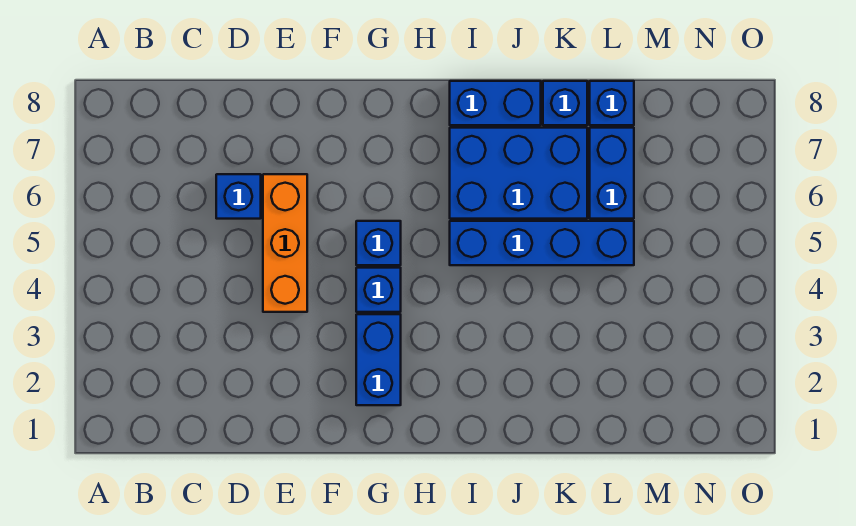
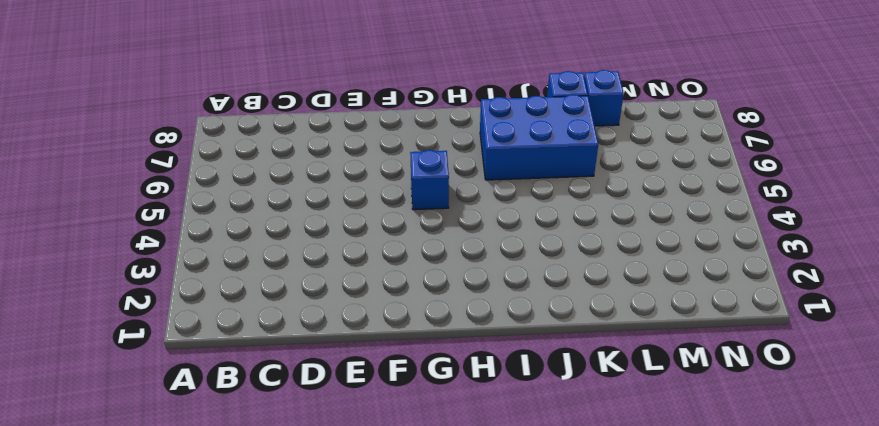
none -> blue 1x1 brick [216,174,261,219]
none -> orange 1x3 brick [263,174,307,312]

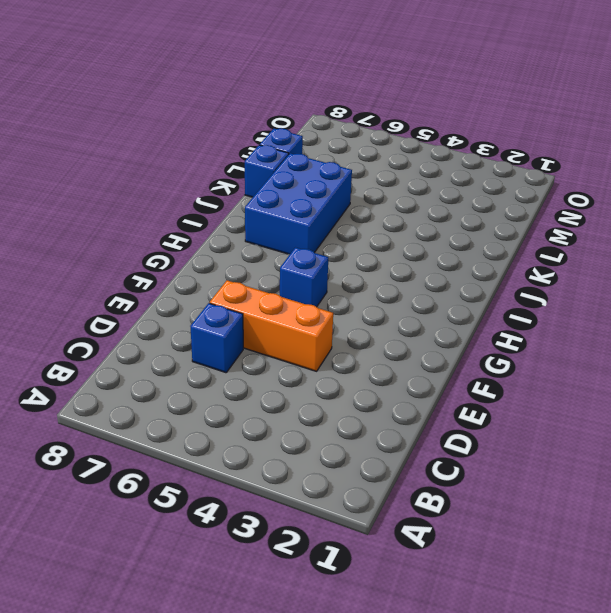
none -> blue 1x2 brick [356,314,401,405]
none -> blue 1x1 brick [356,268,401,312]

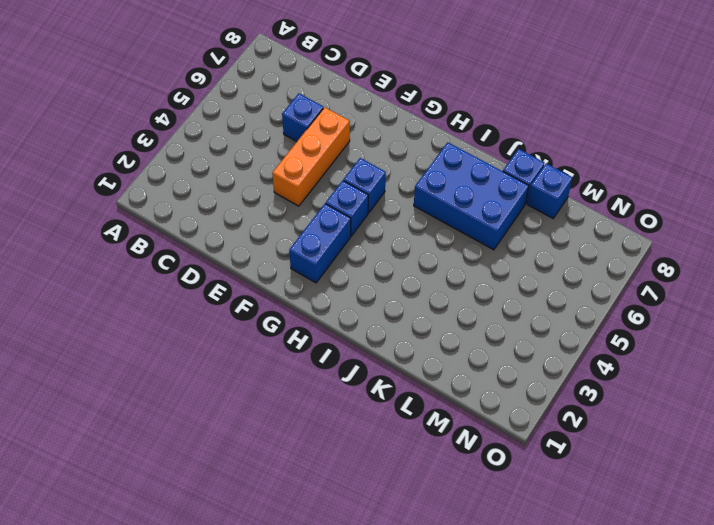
none -> blue 1x4 brick [450,221,634,265]
none -> blue 1x2 brick [450,81,541,125]

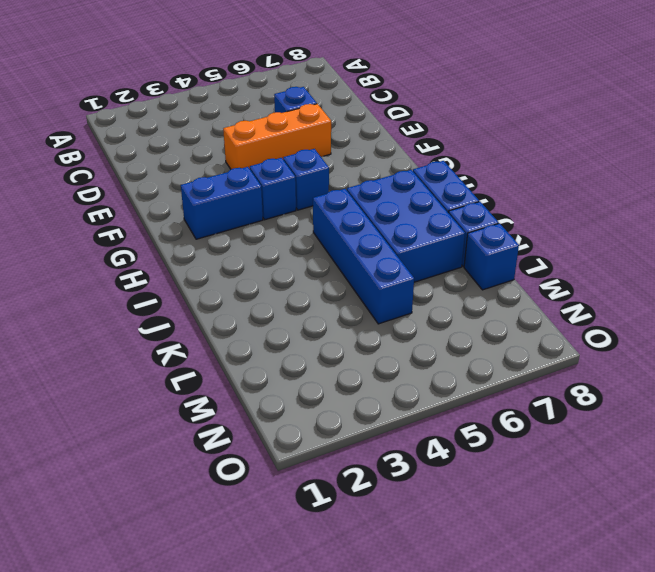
none -> blue 1x2 brick [590,128,634,219]

